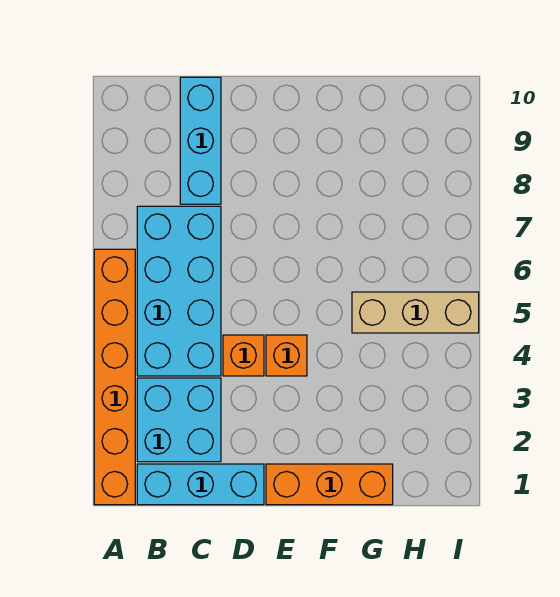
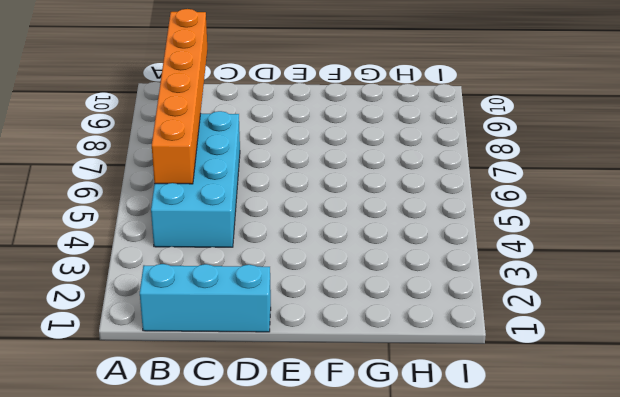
orange 1x6 brick [152,9,207,184] -> orange 1x6 brick moved to [94,249,135,505]
none -> cyan 2x2 brick [137,378,221,462]
none -> cyan 1x3 brick [180,77,221,204]

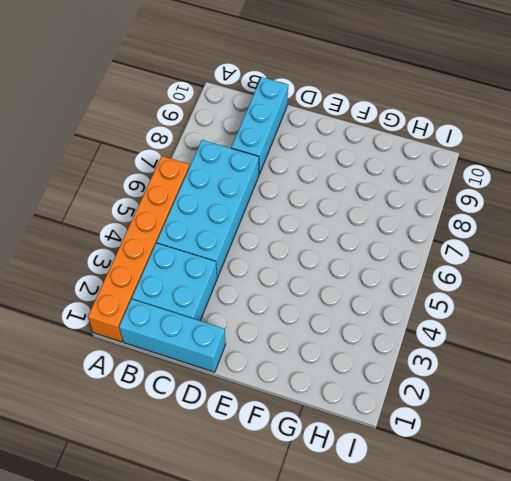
none -> orange 1x1 brick [223,335,264,376]
none -> orange 1x3 brick [266,464,393,505]

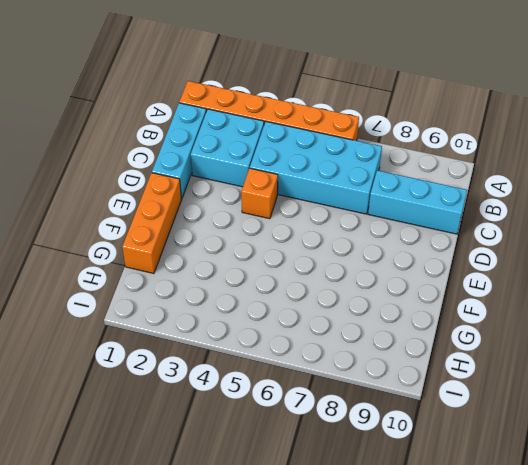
none -> orange 1x1 brick [266,335,307,376]
none -> tan 1x3 brick [352,292,479,333]

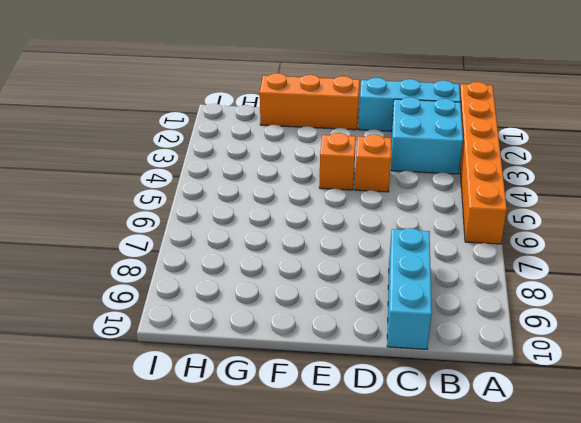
none -> cyan 2x4 brick [137,206,221,376]
none -> tan 1x3 brick [352,292,479,333]

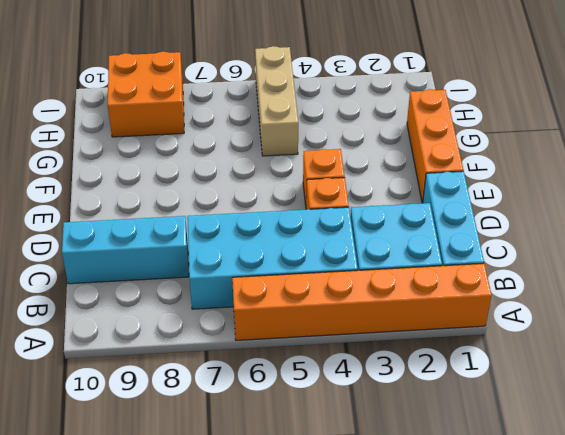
orange 2x2 brick [108,52,184,137] -> none

